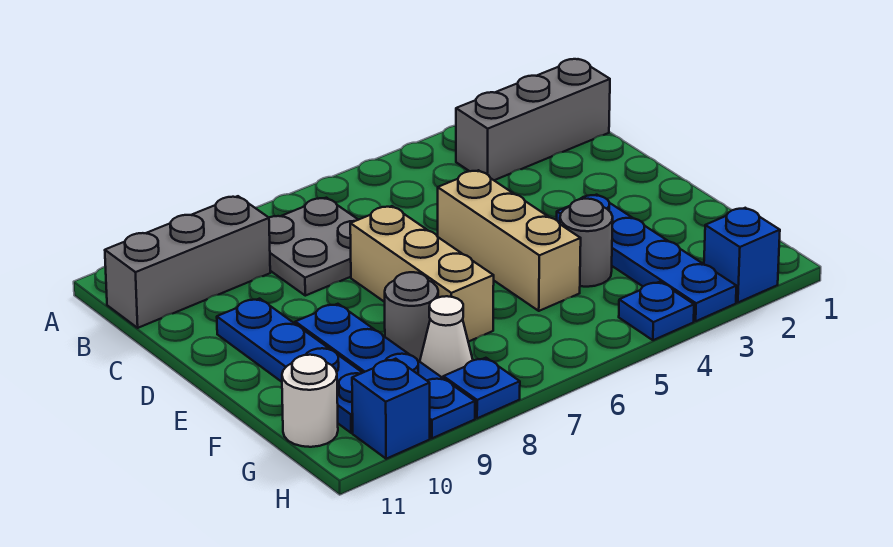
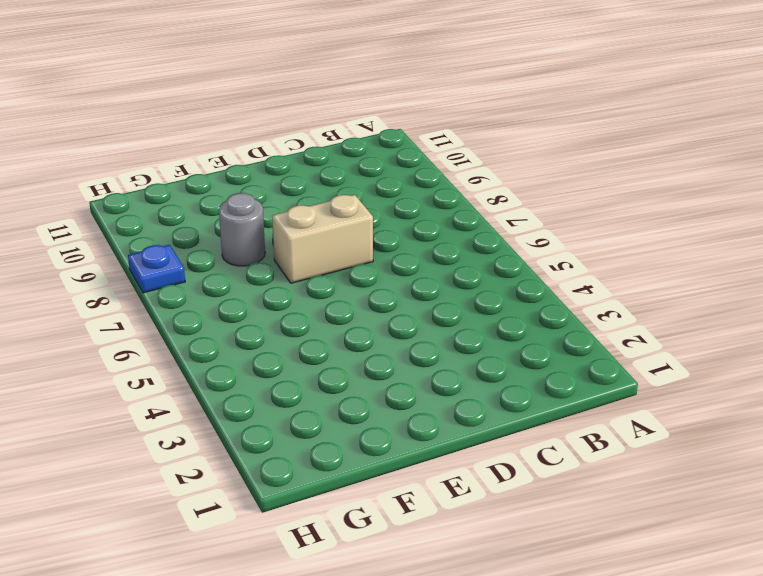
tan 1x2 brick [272,195,373,283] -> tan 1x3 brick [350,206,494,342]
none -> grey 1x3 brick [456,59,610,180]
none -> grey 2x2 plate [269,198,358,296]
none -> grey 1x3 brick [105,196,270,328]

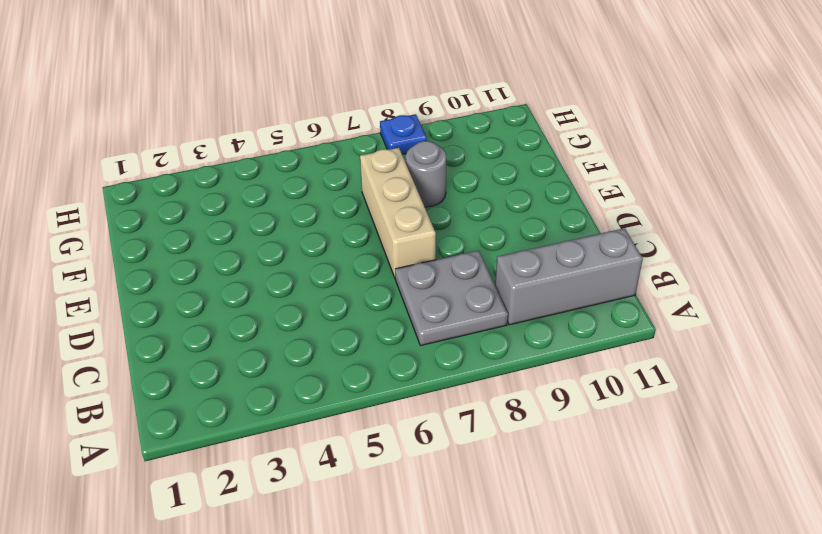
none -> grey 1x3 brick [456,59,610,180]
none -> tan 1x3 brick [438,170,581,311]
none -> blue 1x4 plate [217,299,362,433]

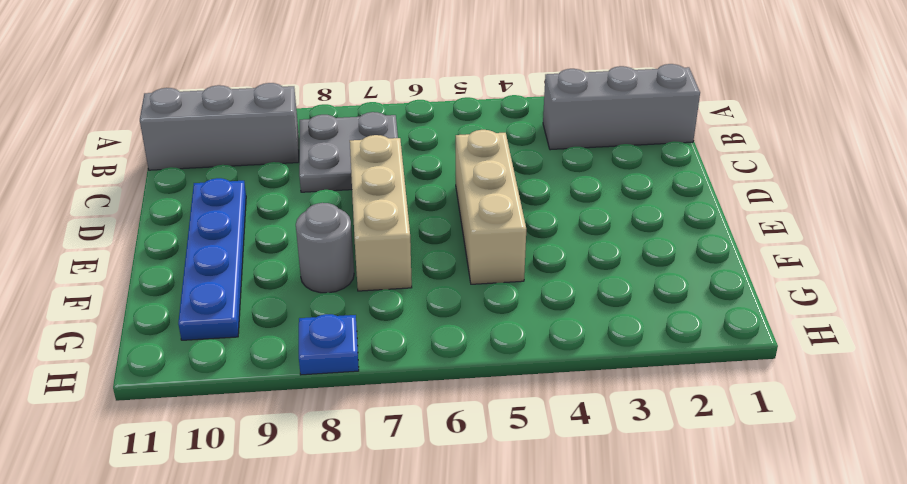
none -> blue 1x4 plate [557,195,736,321]
none -> blue 1x4 plate [295,304,475,438]
none -> grey 1x1 round brick [560,199,613,287]

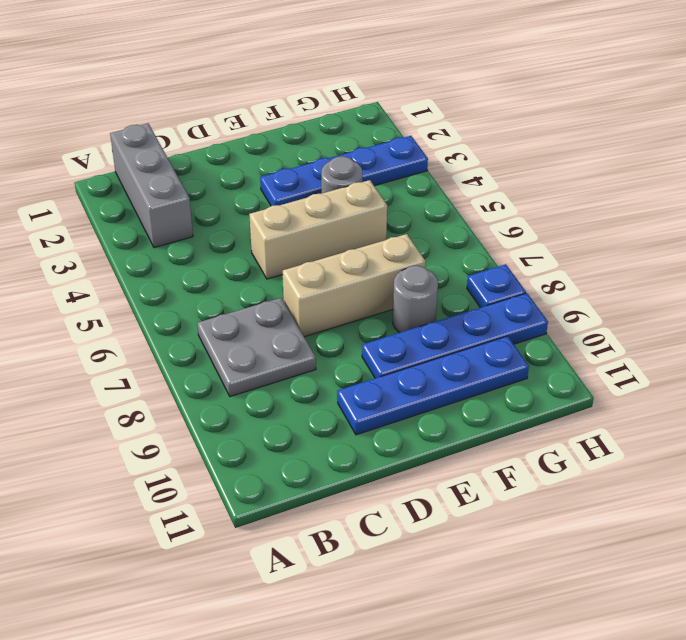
none -> grey 1x3 brick [105,196,270,328]
none -> white 1x1 cone [420,296,473,378]
none -> white 1x1 round brick [282,355,338,447]

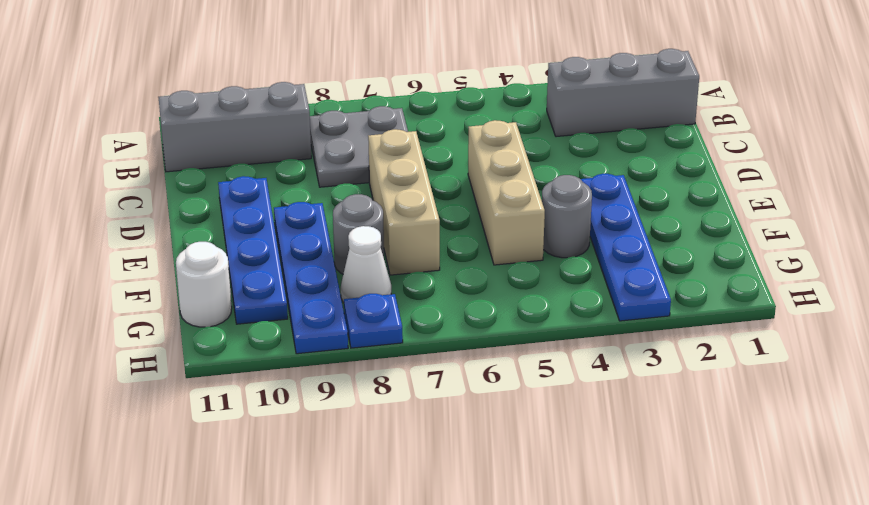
none -> blue 1x1 brick [704,208,780,303]
none -> blue 1x1 plate [619,282,694,340]
none -> blue 1x1 brick [352,359,430,459]

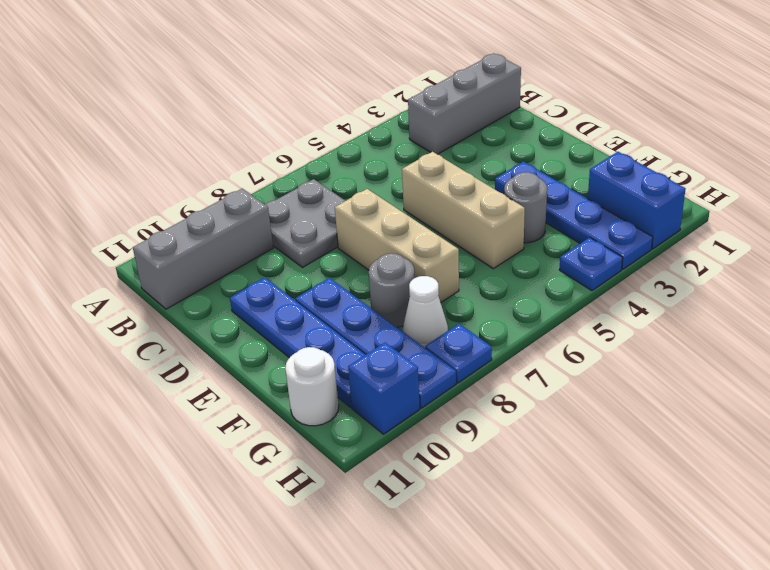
blue 1x2 brick [588,152,685,249] -> blue 1x1 brick [704,208,780,303]

